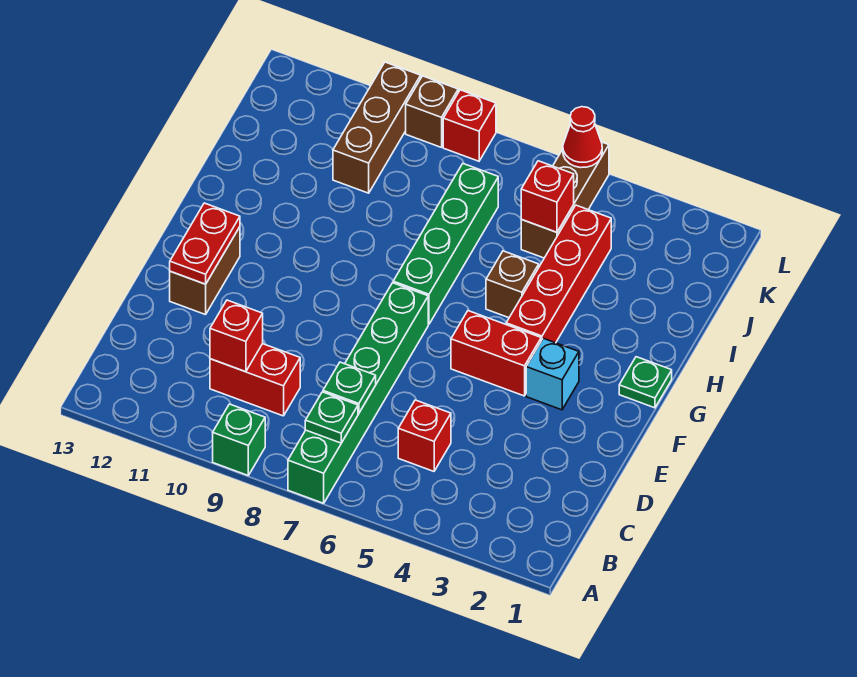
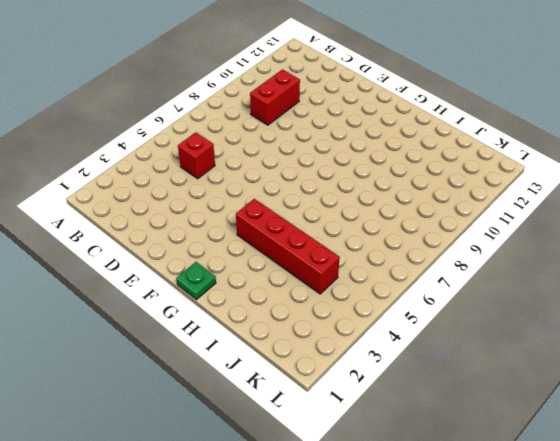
none -> green 1x6 brick [288,283,428,503]
none -> green 1x1 brick [213,404,265,475]
none -> brown 1x2 brick [170,227,240,315]

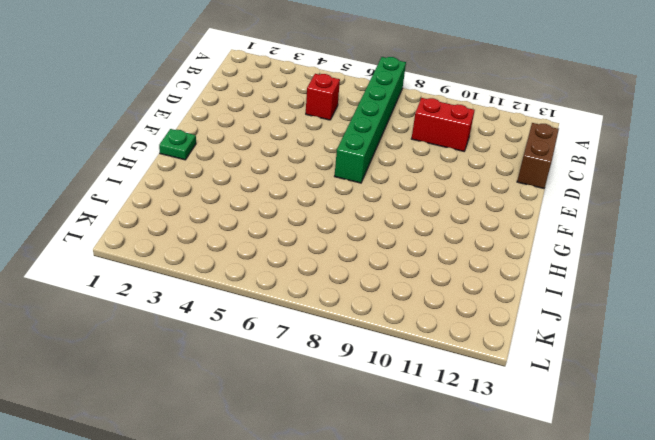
brown 1x2 brick [517,123,559,188] -> brown 1x2 brick moved to [170,227,240,315]
none -> green 1x1 brick [213,404,265,475]
none -> cyan 1x1 brick [526,338,579,410]
none -> red 1x2 brick [451,311,541,396]

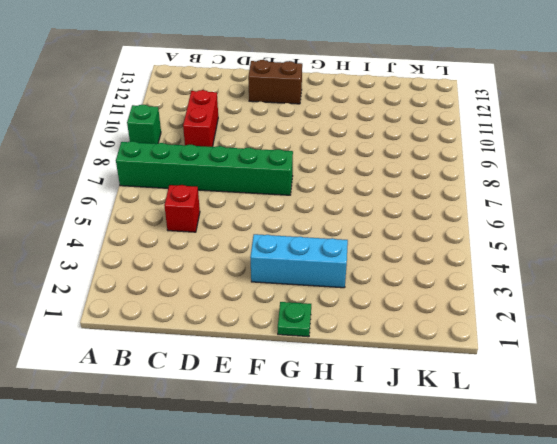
cyan 1x3 brick [250,234,348,288] -> cyan 1x1 brick [526,338,579,410]
none -> red 1x2 brick [451,311,541,396]
none -> red 1x4 brick [506,205,611,343]
none -> green 1x4 brick [393,164,498,324]

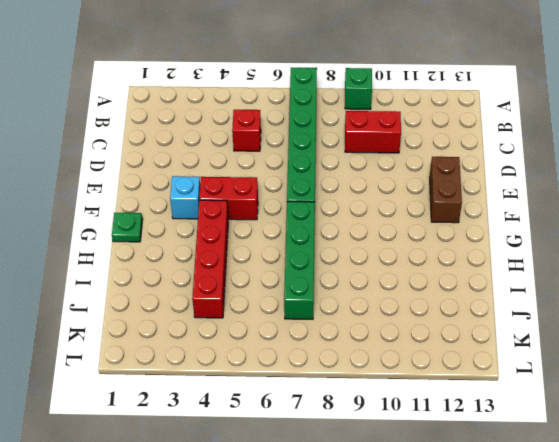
none -> brown 1x1 brick [486,251,539,318]
none -> brown 1x3 brick [521,142,609,258]
none -> brown 1x3 brick [333,62,421,193]

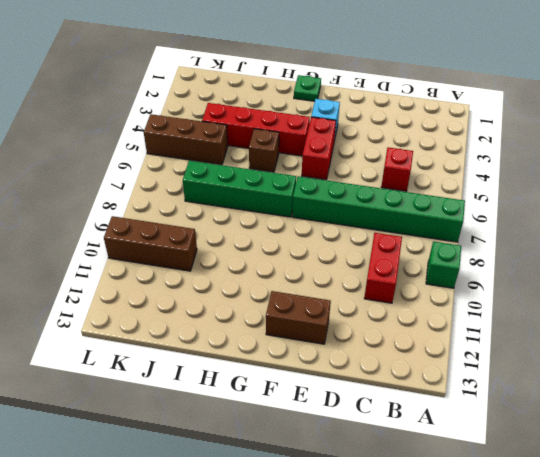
none -> red 1x1 brick [443,90,496,161]
none -> brown 1x1 brick [406,76,458,147]
none -> green 1x1 plate [305,392,358,443]

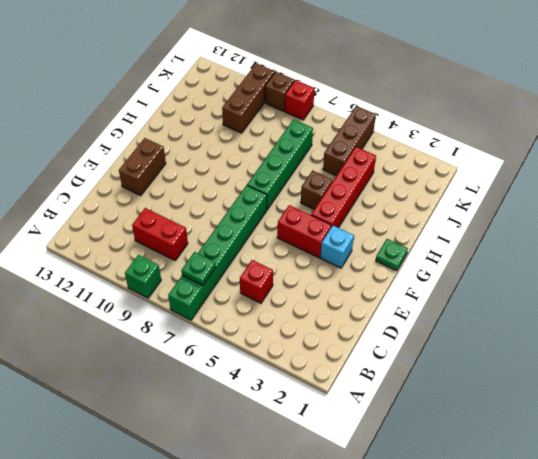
none -> green 1x1 plate [323,362,376,413]
none -> red 1x1 brick [210,300,263,372]
none -> red 1x2 plate [170,203,240,284]

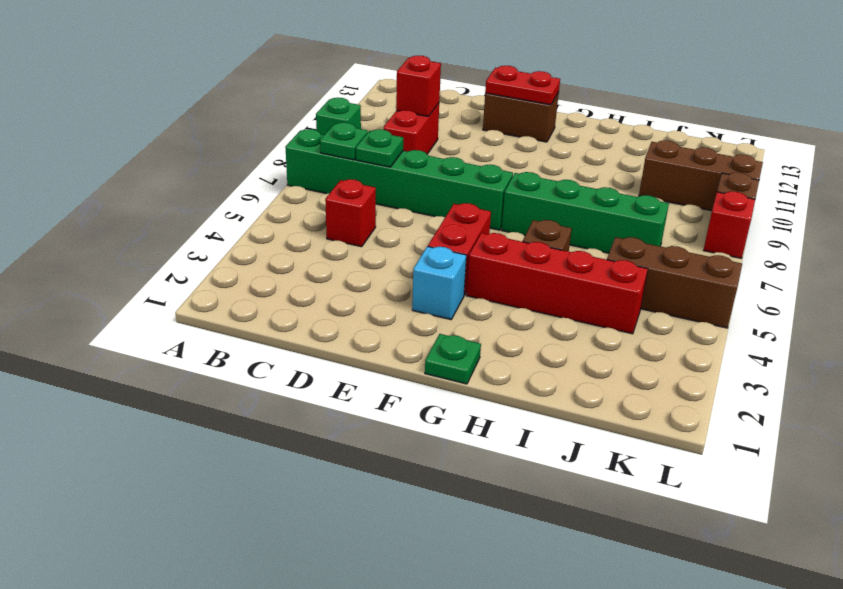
none -> red 1x1 brick [521,161,574,232]
none -> red 1x1 cone [563,107,602,168]

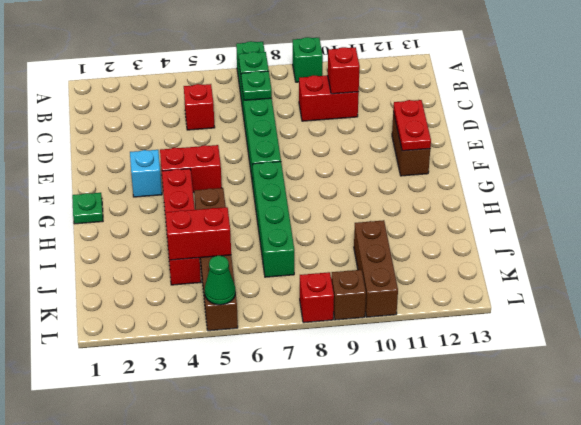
red 1x2 brick [165,207,231,260] -> red 1x1 brick [521,161,574,232]
green 1x1 cone [205,256,236,305] -> red 1x1 cone [563,107,602,168]

